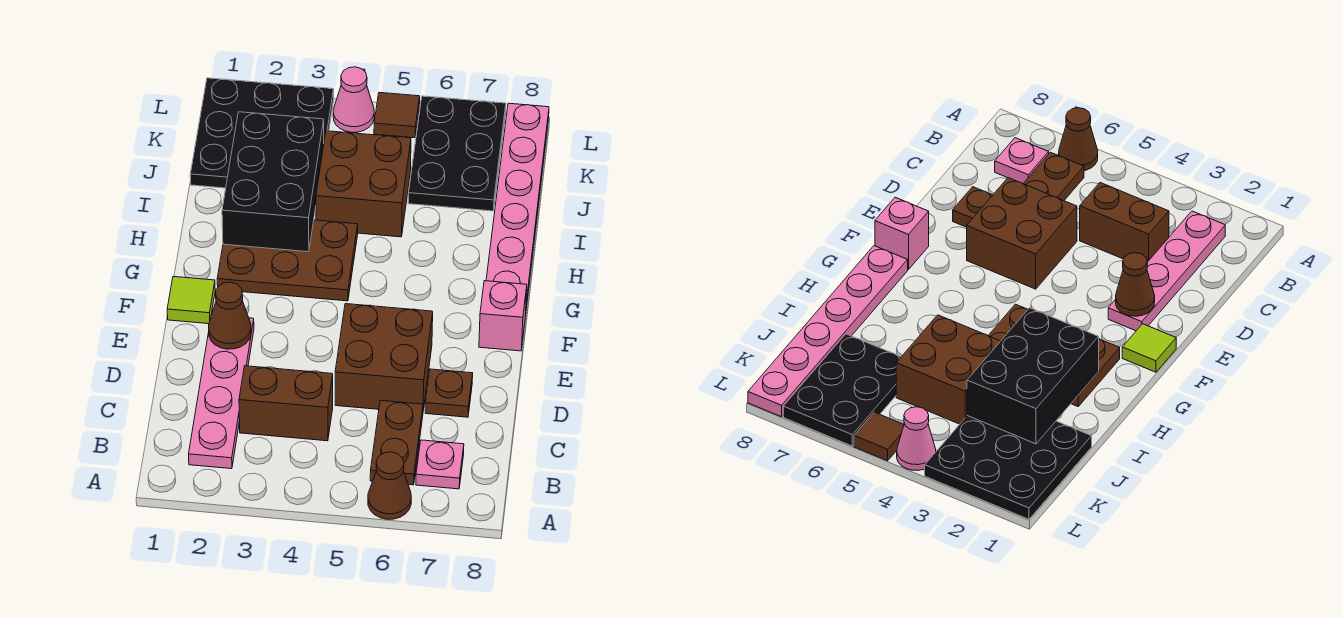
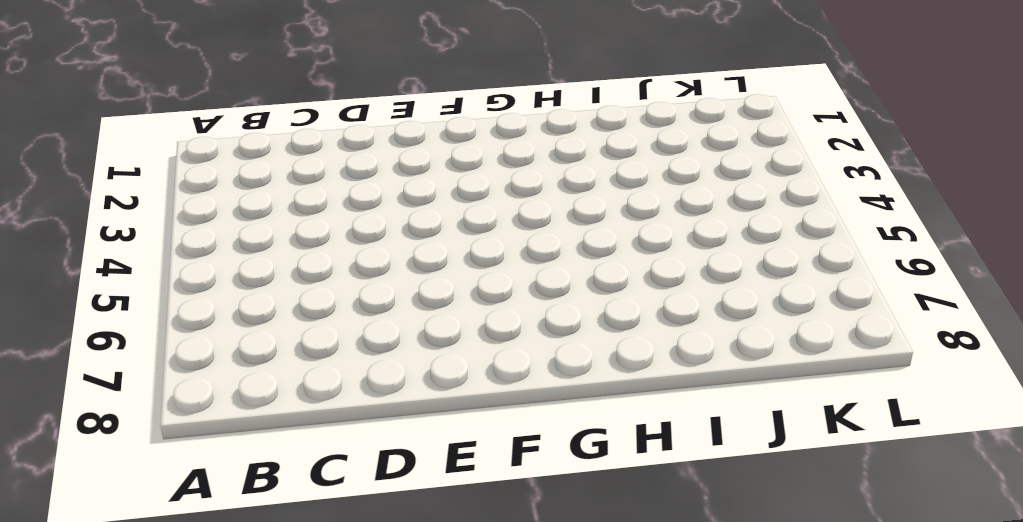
none -> brown 1x1 cone [368,452,411,519]
none -> pink 1x4 plate [189,318,254,469]
none -> brown 1x2 plate [370,400,423,485]

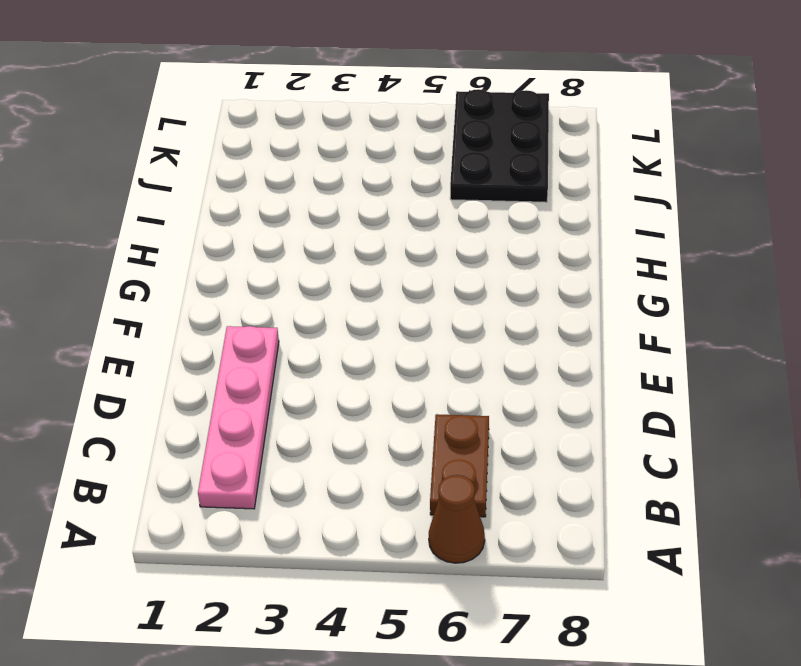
none -> pink 1x1 plate [416,440,464,489]
none -> brown 1x2 brick [239,366,333,441]
none -> brown 2x2 brick [335,304,433,410]

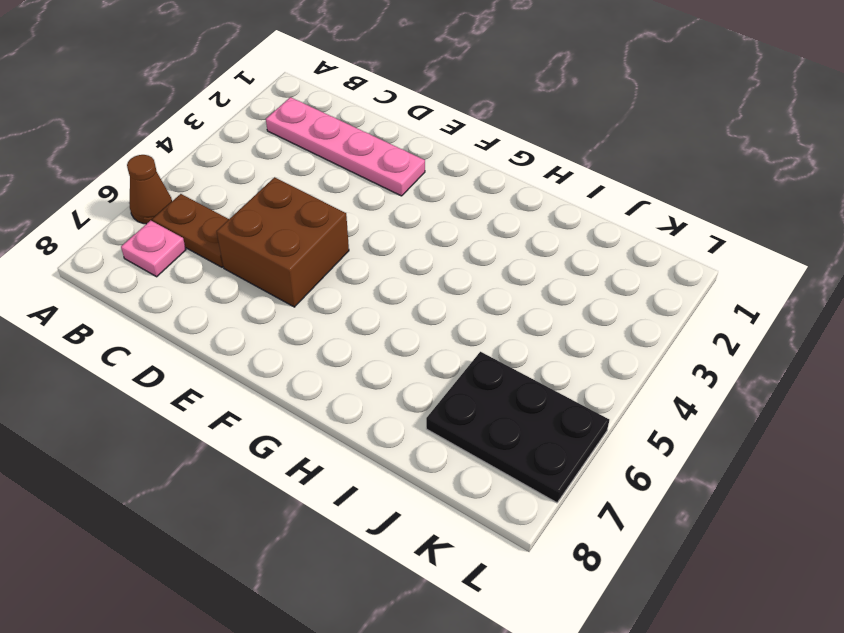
none -> brown 1x2 brick [239,366,333,441]
none -> brown 1x1 plate [425,369,473,417]
none -> lime 1x1 tile [167,276,215,324]

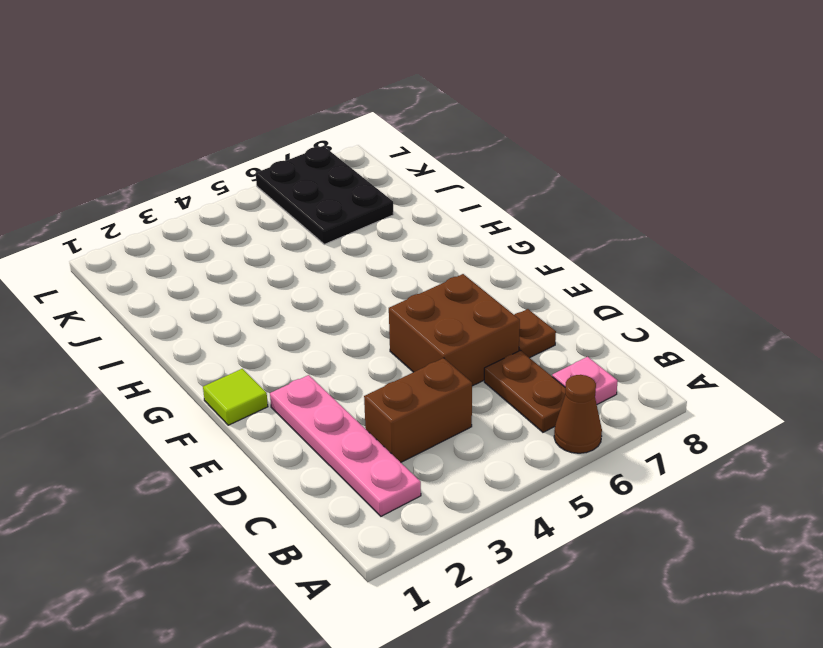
none -> pink 1x1 brick [479,281,527,351]
none -> brown 2x3 plate [217,220,358,301]
none -> pink 1x6 plate [486,103,549,316]

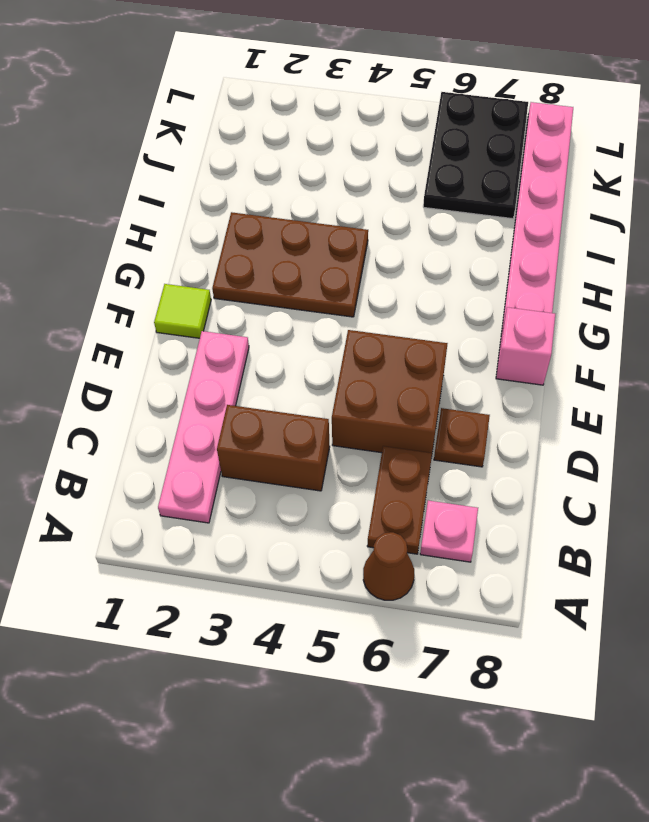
none -> brown 2x2 brick [316,131,411,237]
none -> black 3x3 plate [190,78,334,188]
none -> pink 1x1 cone [333,67,374,132]

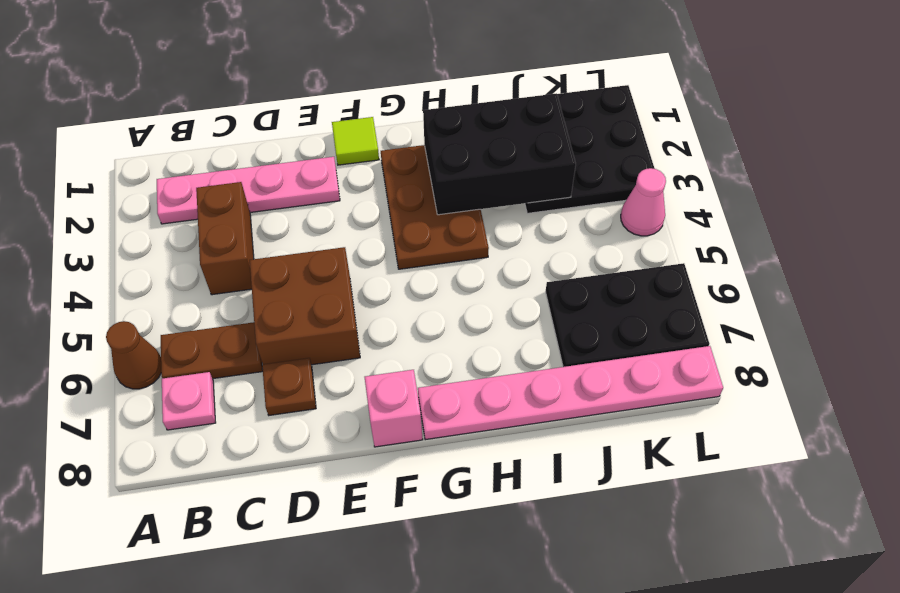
none -> brown 2x2 brick [316,131,411,237]
none -> brown 1x1 tile [374,92,420,138]
none -> brown 1x1 cone [209,282,251,349]

